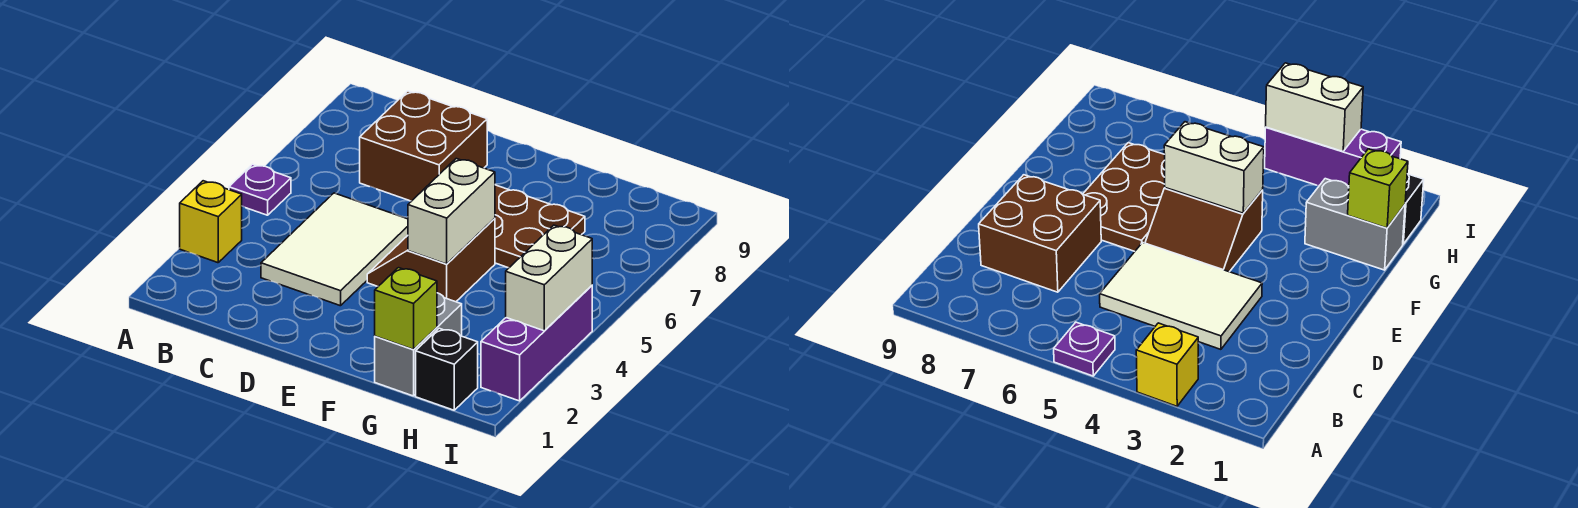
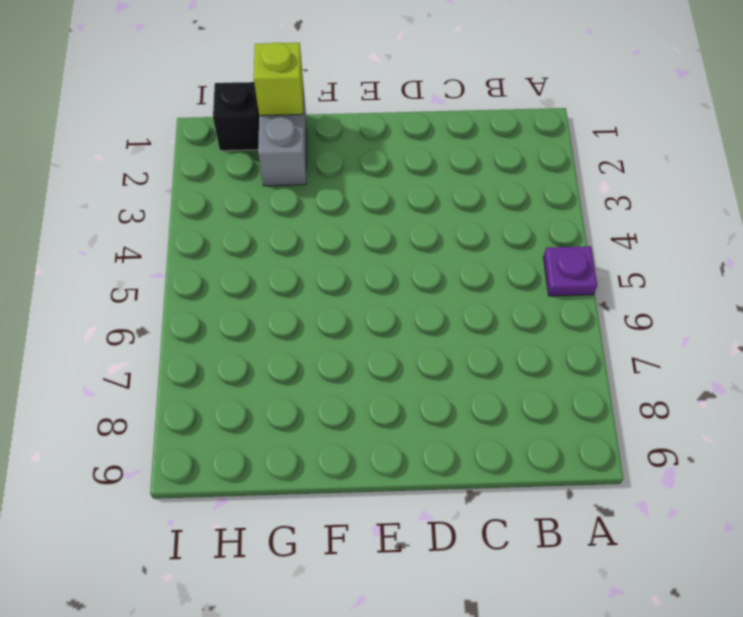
none -> yellow 1x1 brick [180,181,242,263]
none -> white 2x3 tile [261,193,408,306]
none -> brown 2x2 brick [360,91,487,201]

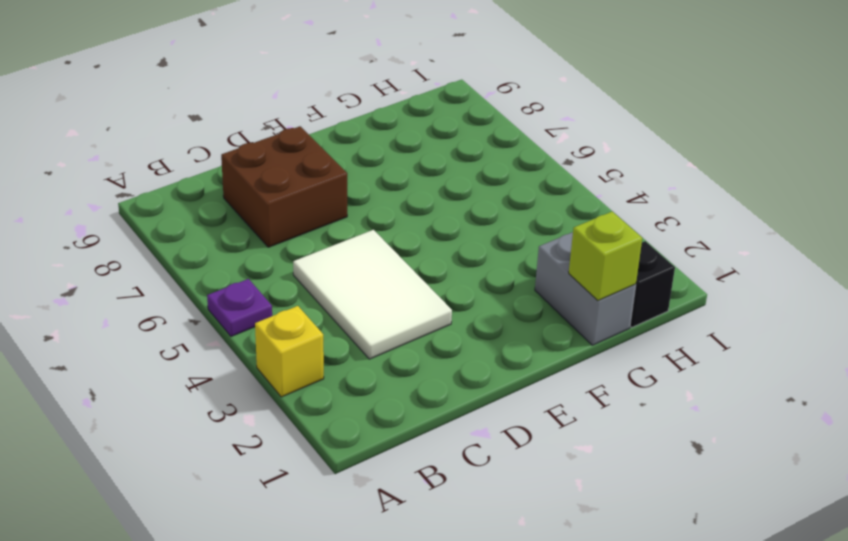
none -> brown 2x2 slope [367,218,495,302]
none -> brown 2x3 plate [495,185,585,268]
none -> purple 1x3 brick [481,286,592,401]

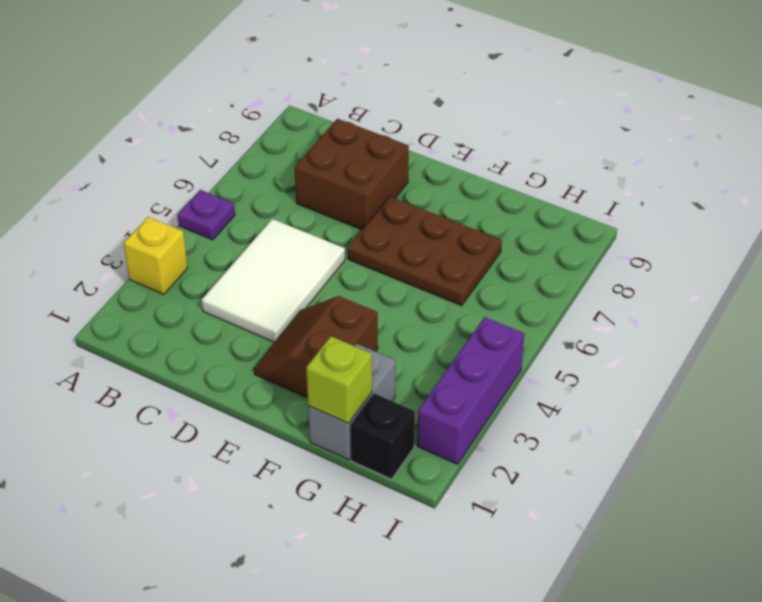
brown 2x2 slope [254,296,378,398] -> brown 2x2 slope moved to [367,218,495,302]
none -> white 1x2 brick [408,159,495,264]
none -> white 1x2 brick [506,225,592,331]

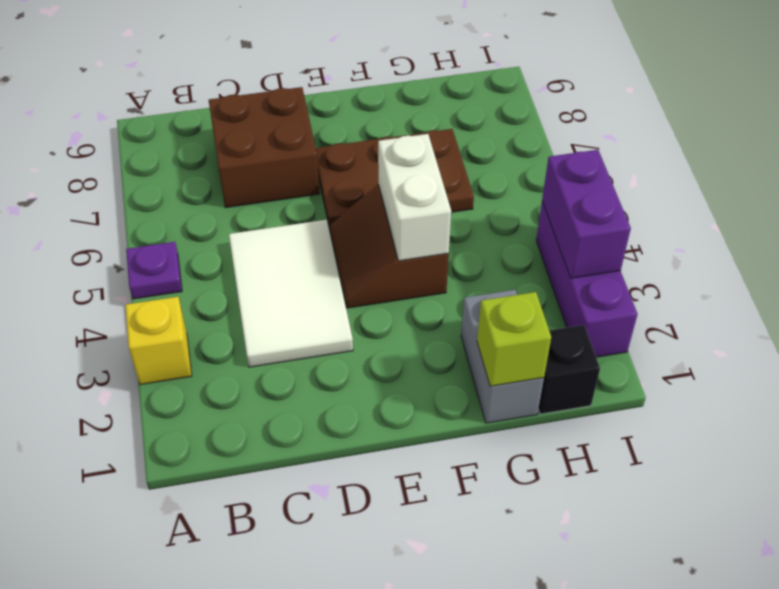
purple 1x2 brick [542,150,631,278] -> white 1x2 brick [506,225,592,331]

